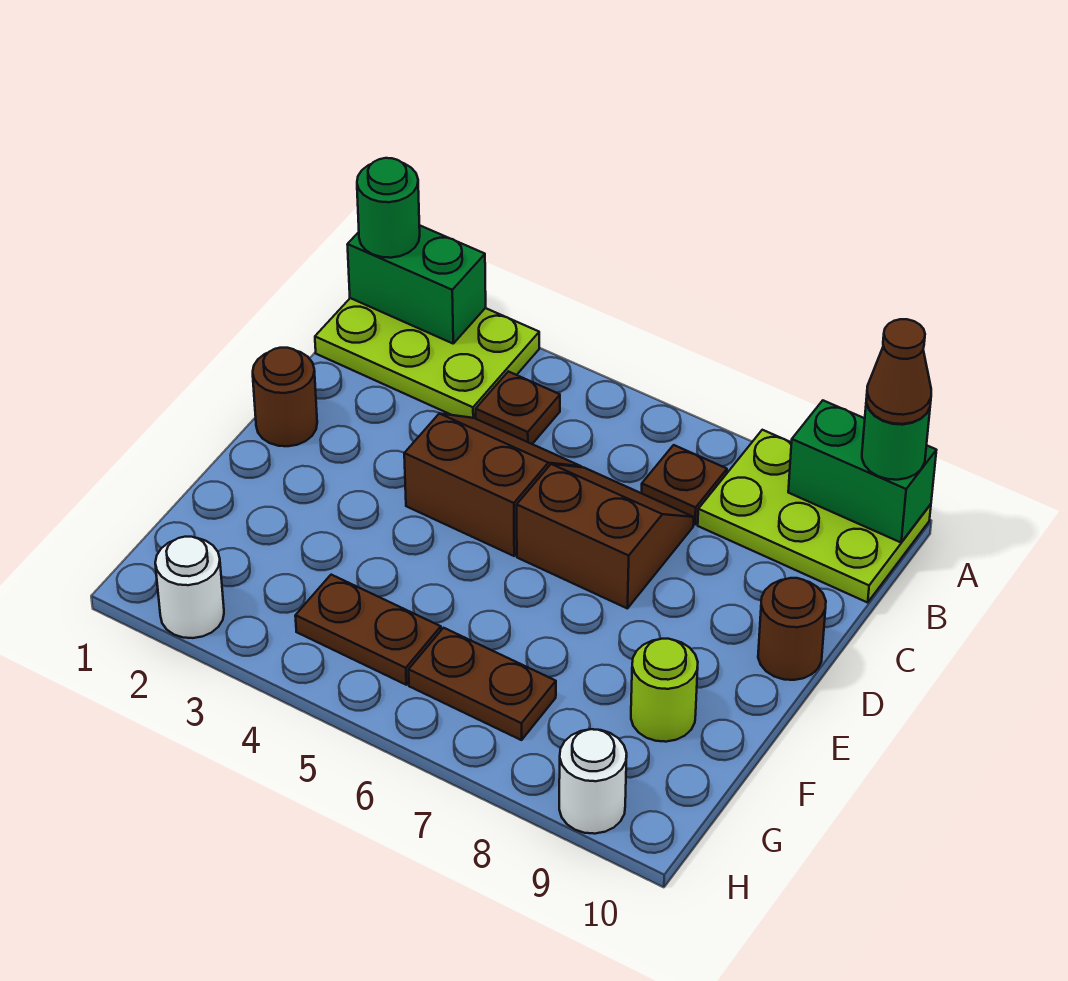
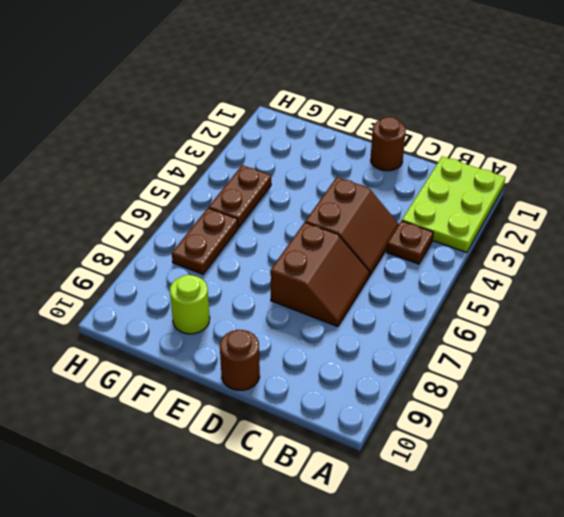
none -> lime 2x3 plate [698,430,931,602]
none -> brown 1x1 plate [642,445,727,525]
none -> white 1x1 round brick [155,537,224,638]

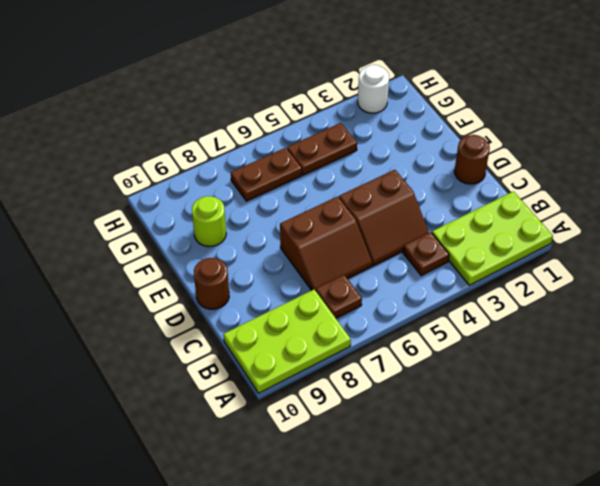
none -> white 1x1 round brick [559,729,627,834]
none -> green 1x2 brick [347,225,486,343]
none -> green 1x2 brick [788,401,936,542]

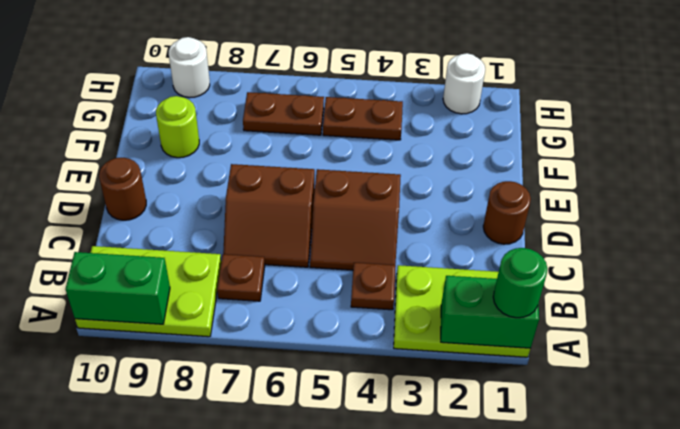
none -> green 1x1 round brick [862,399,930,480]
none -> brown 1x1 cone [866,319,931,424]

